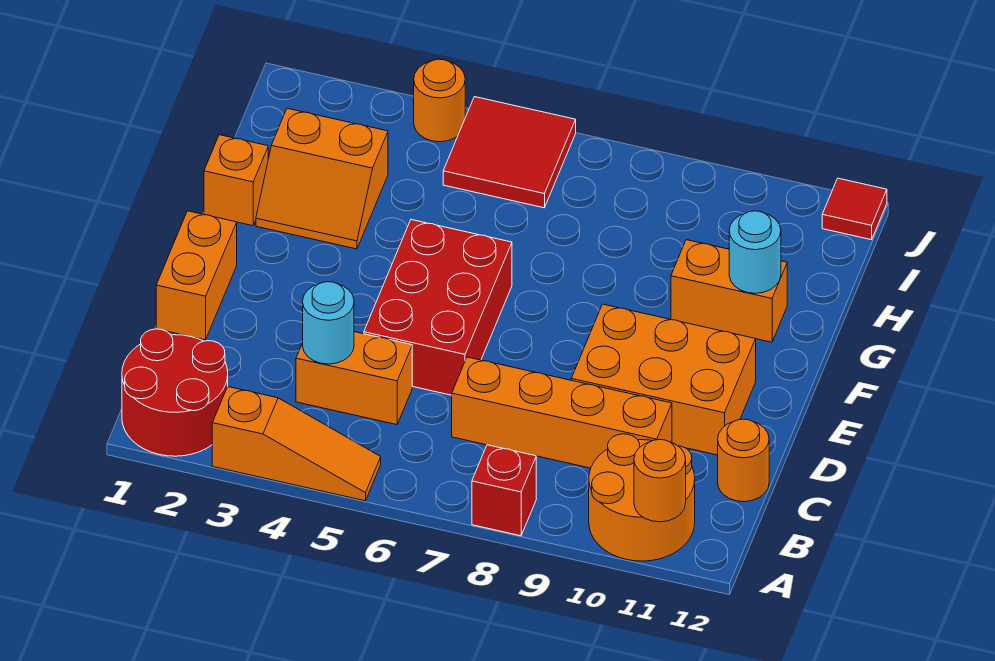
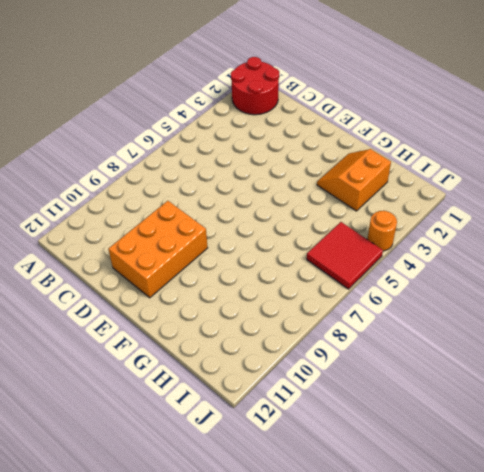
none -> orange 1x3 slope [212,387,381,501]
none -> red 1x1 brick [472,445,536,536]
none -> orange 2x2 round brick [589,434,695,561]

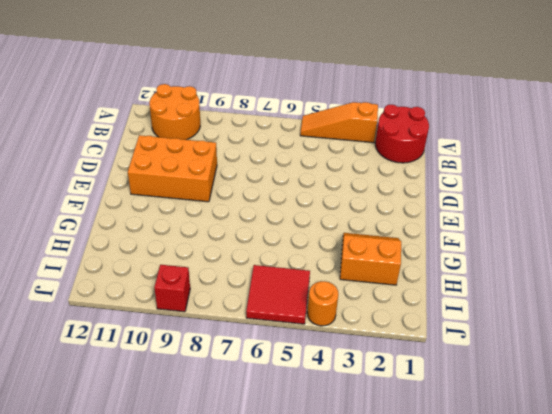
red 1x1 brick [154,265,190,312] -> red 1x1 brick moved to [472,445,536,536]
none -> orange 1x2 brick [296,332,412,425]
none -> orange 1x4 brick [452,357,672,468]
none -> orange 1x1 round brick [718,419,769,502]

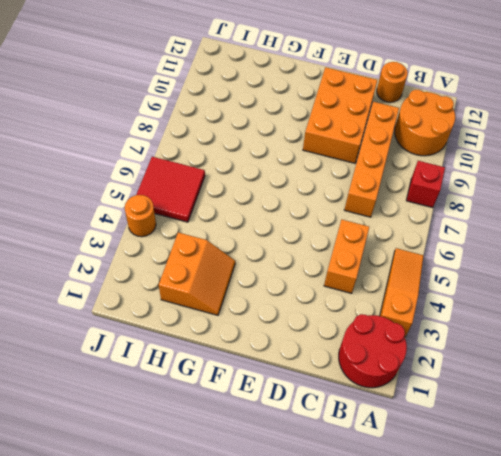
none -> orange 1x2 brick [156,211,237,340]
none -> red 2x3 brick [364,220,512,395]
none -> orange 1x1 brick [204,135,268,226]

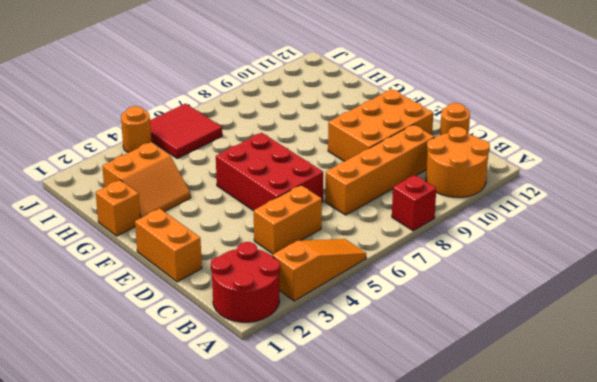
none -> orange 1x2 brick [671,240,787,342]
none -> red 1x1 tile [822,178,887,240]
none -> orange 1x1 round brick [634,440,686,522]

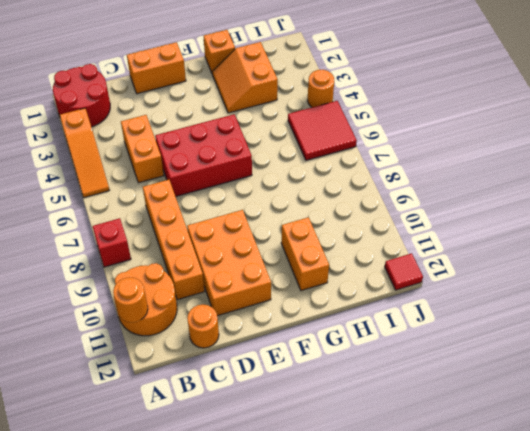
none -> cyan 1x1 round brick [303,282,354,364]
none -> cyan 1x1 round brick [729,211,781,293]

